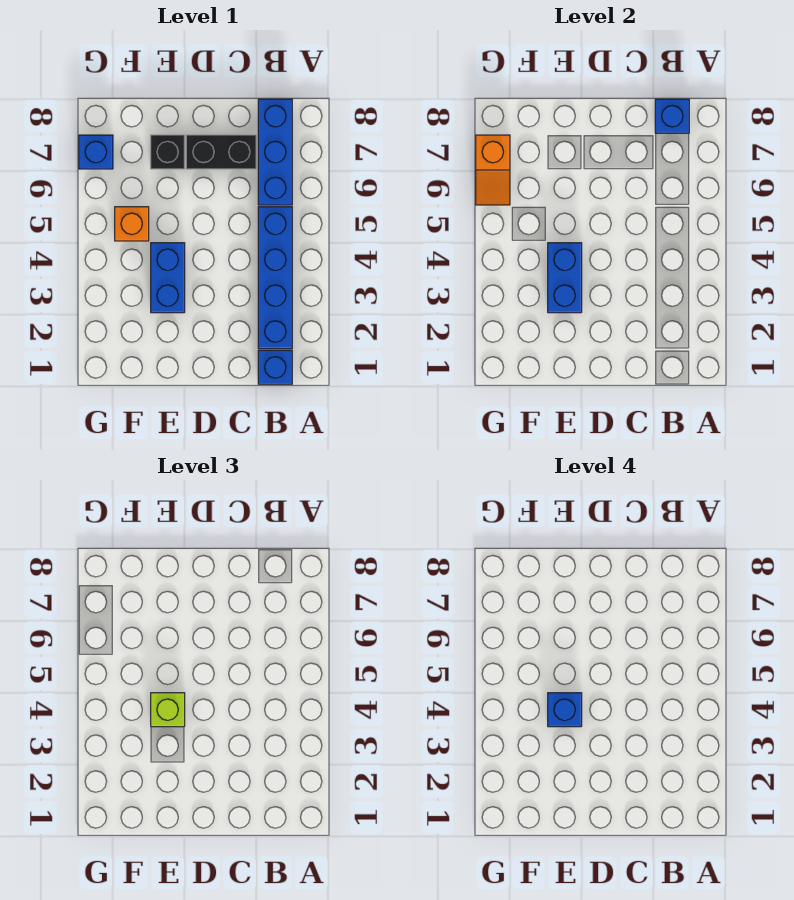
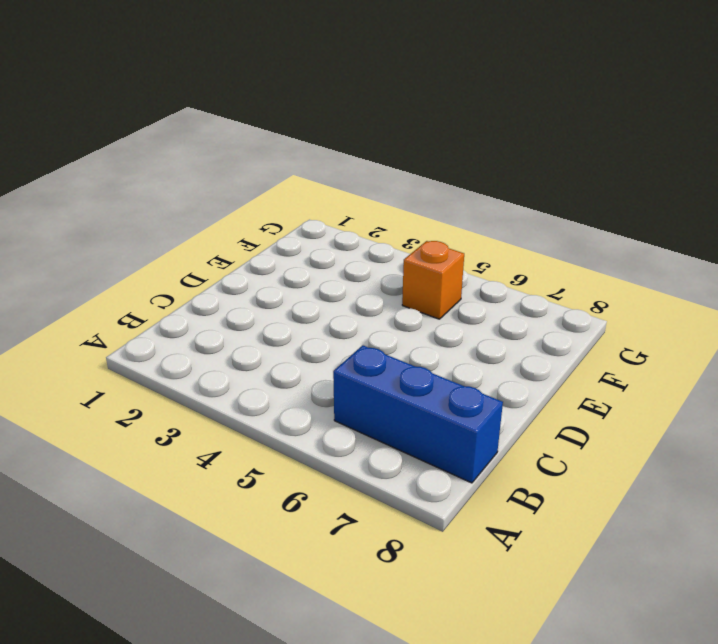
none -> blue 1x1 brick [258,350,292,384]
none -> blue 1x4 brick [258,207,292,349]
none -> black 1x2 brick [186,135,256,169]

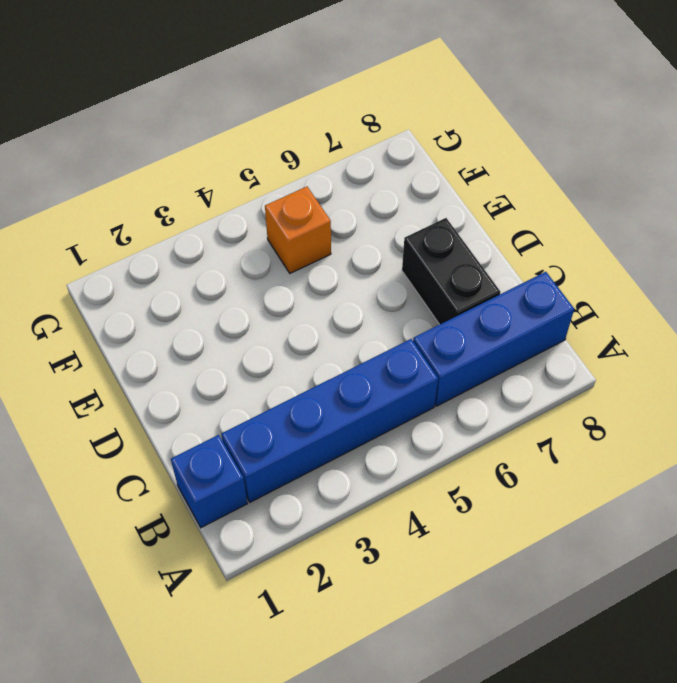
none -> blue 1x2 brick [151,243,185,313]
none -> black 1x1 brick [151,135,185,169]
none -> blue 1x1 brick [79,135,113,169]

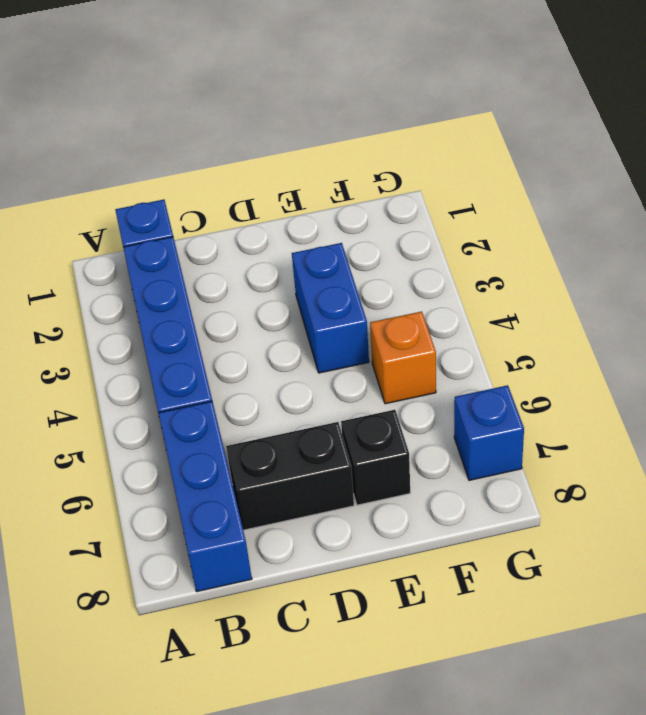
none -> blue 1x1 brick [655,99,689,133]
none -> blue 1x2 brick [548,243,582,313]
none -> orange 1x2 slope [476,135,510,205]

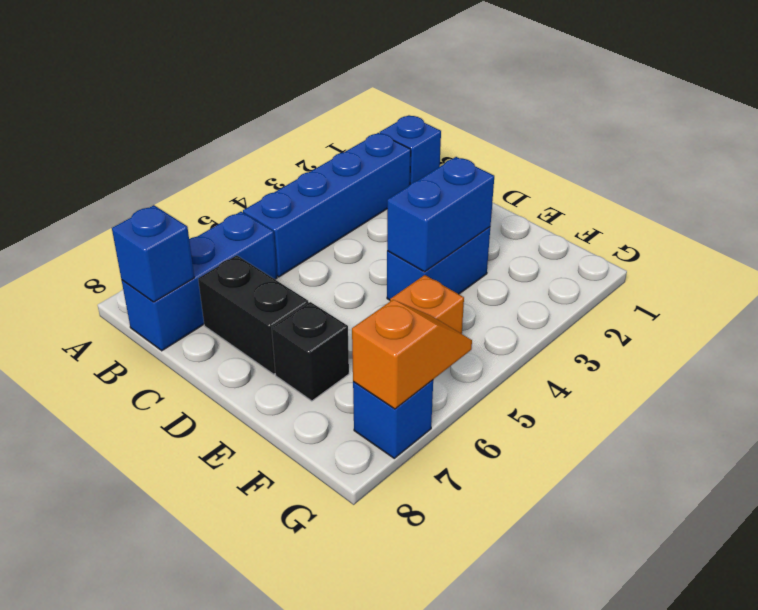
none -> lime 1x1 brick [151,693,185,727]
none -> blue 1x1 brick [548,693,582,727]

